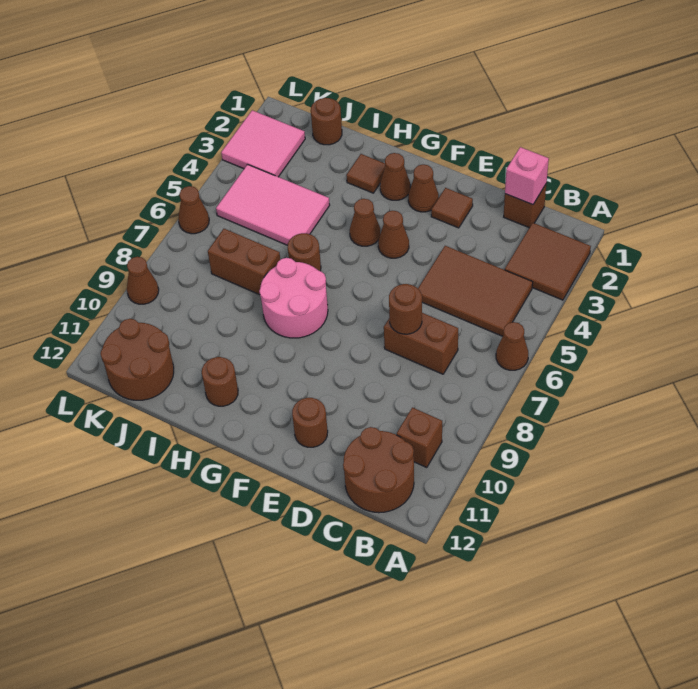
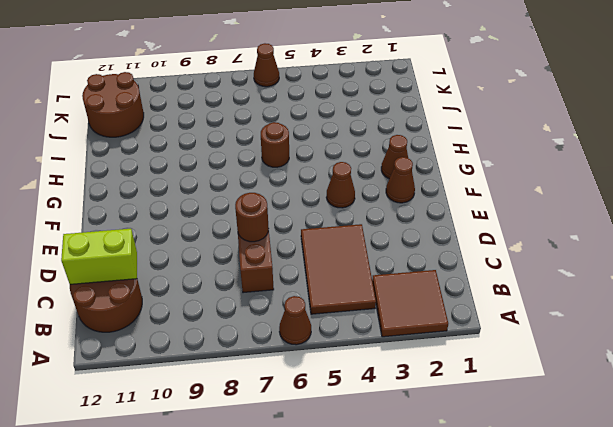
lime 1x2 brick [61,229,137,284] -> none
none -> brown 1x1 brick [397,408,442,467]
none -> brown 1x1 brick [504,185,546,228]
none -> brown 1x1 tile [431,188,473,228]

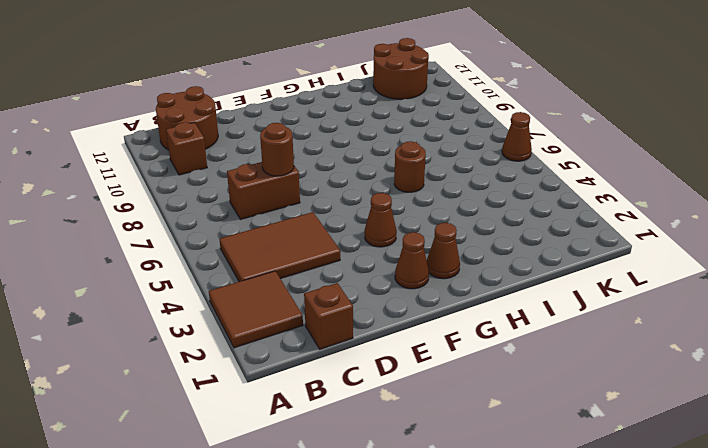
none -> brown 1x1 cone [496,322,528,370]
none -> brown 1x1 tile [431,188,473,228]
none -> brown 1x1 round brick [292,398,328,447]

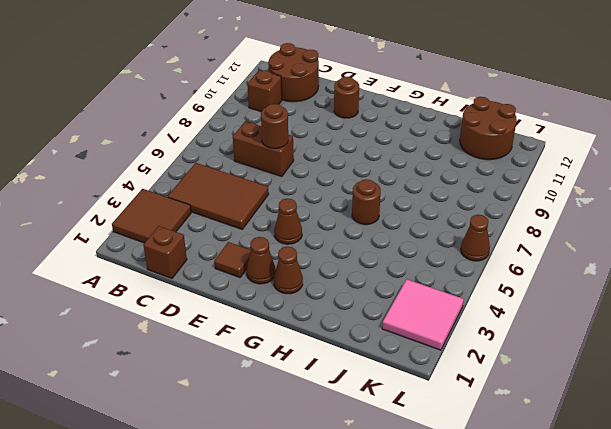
none -> brown 1x1 cone [496,322,528,370]
none -> brown 1x1 cone [350,199,380,246]
none -> pink 2x2 round brick [259,258,328,338]

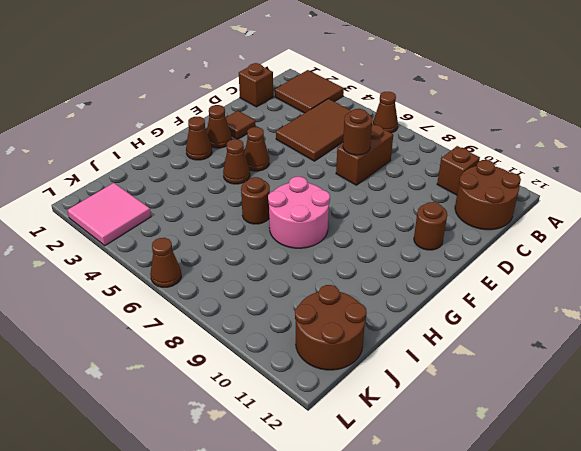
none -> brown 1x1 tile [347,154,385,193]
none -> brown 1x1 round brick [202,357,238,406]
none -> pink 2x3 tile [216,164,330,245]

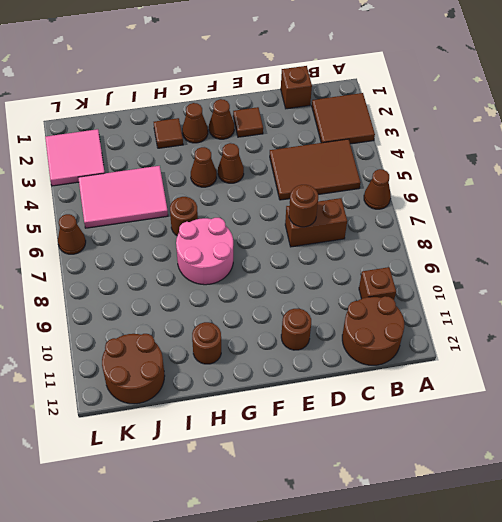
none -> brown 1x2 brick [208,229,280,295]
none -> brown 1x1 round brick [311,98,342,145]
none -> brown 1x1 cone [127,257,159,304]

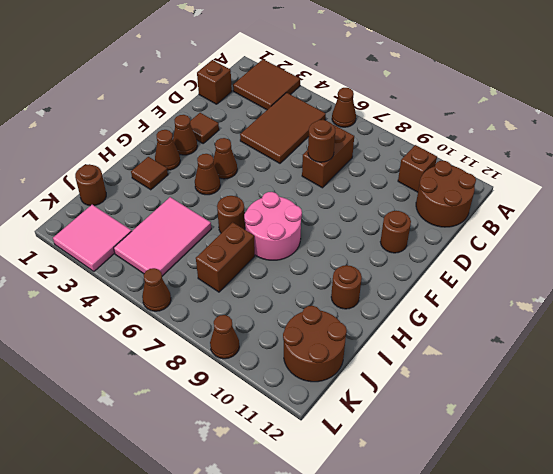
none -> pink 1x1 brick [505,147,549,205]

